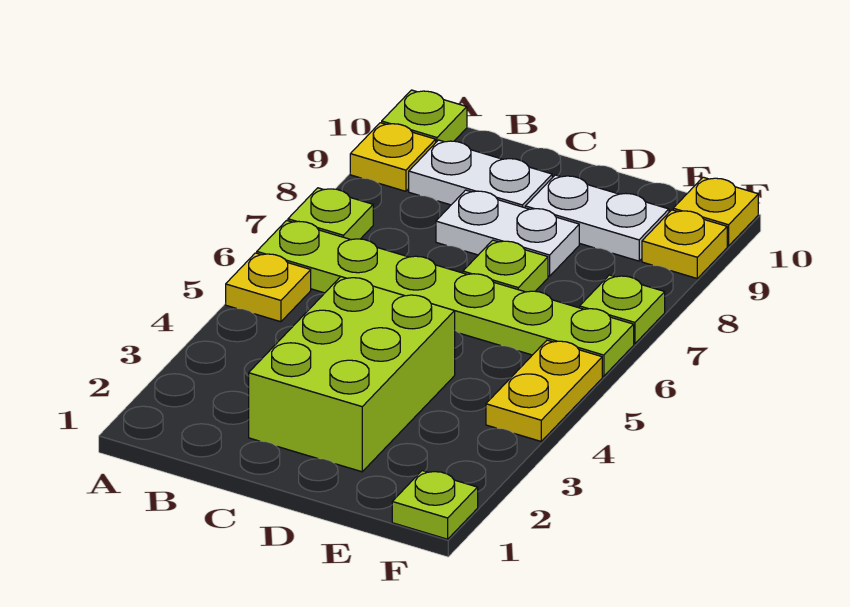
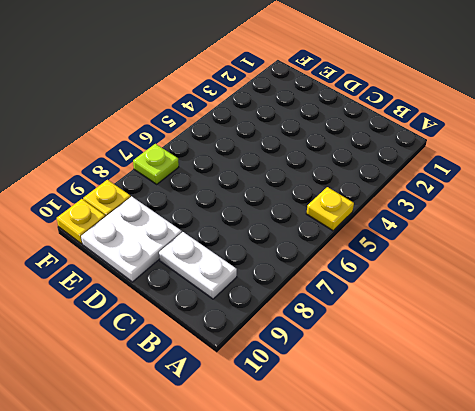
white 2x2 plate [81,196,182,282] -> white 1x2 plate [525,175,669,261]
none -> lime 1x6 plate [257,220,634,376]
none -> lime 1x1 plate [288,188,373,240]
none -> yellow 1x1 plate [350,123,436,191]

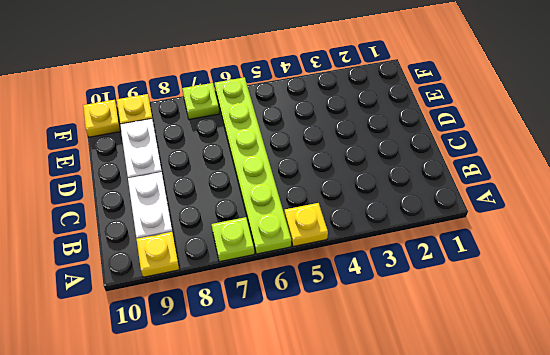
none -> lime 1x1 plate [382,90,467,142]
none -> lime 2x3 brick [249,277,455,472]
none -> white 1x2 plate [436,190,579,276]

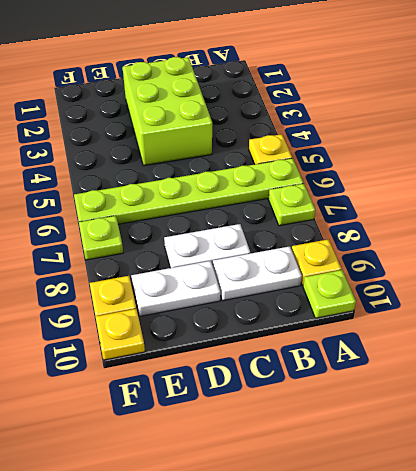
none -> lime 1x1 plate [463,240,548,292]
none -> lime 1x1 plate [392,471,478,539]
none -> yellow 1x2 plate [486,340,602,441]

